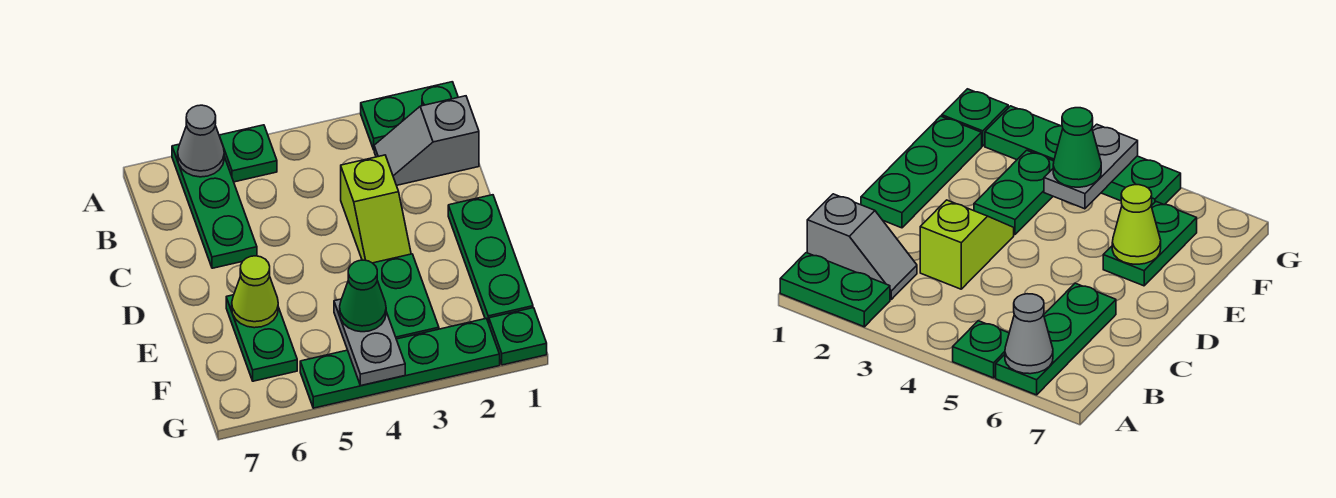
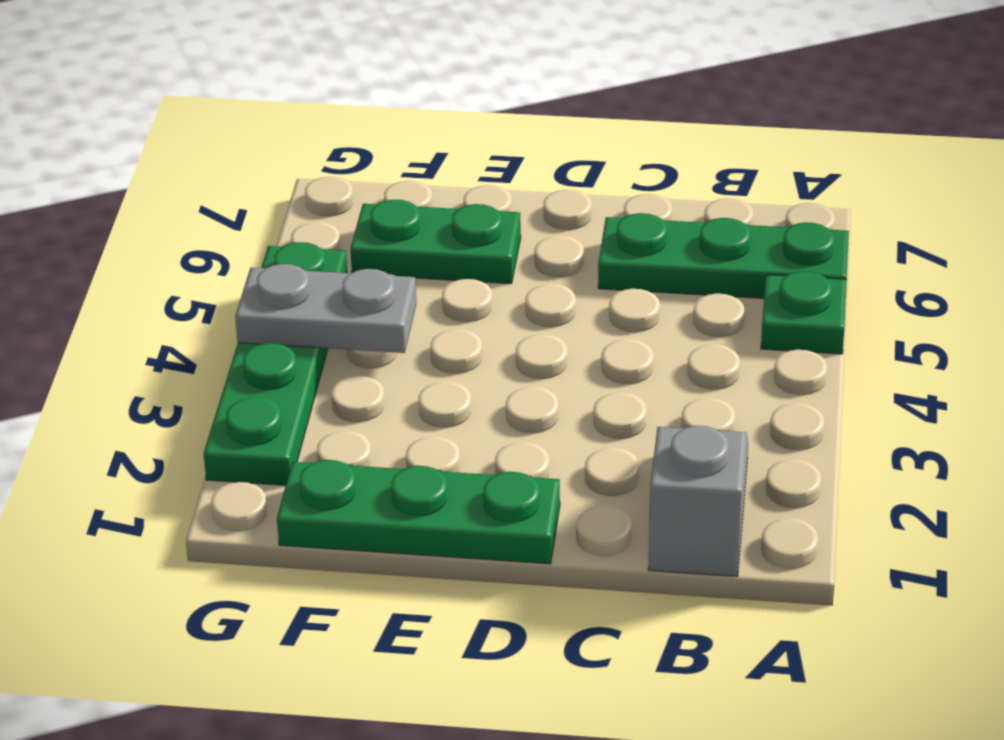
none -> green 1x2 plate [361,82,458,150]
none -> lime 1x2 slope [341,155,411,263]
none -> green 1x2 plate [373,254,439,339]

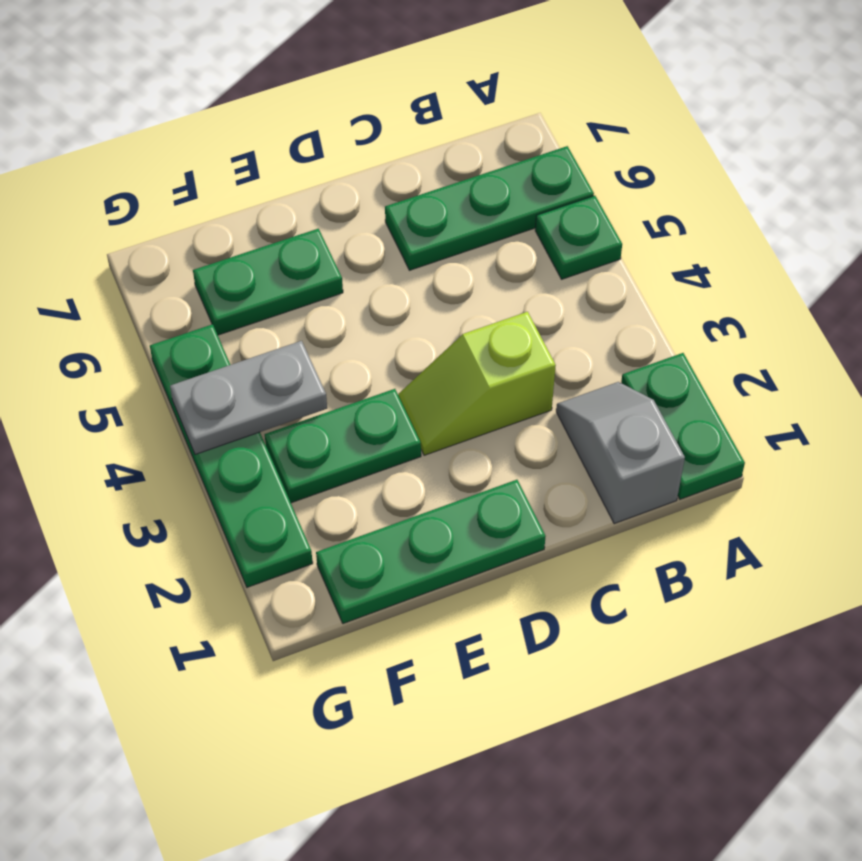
none -> green 1x1 plate [489,308,547,365]
none -> grey 1x1 cone [178,105,224,177]
none -> lime 1x1 cone [232,256,278,328]

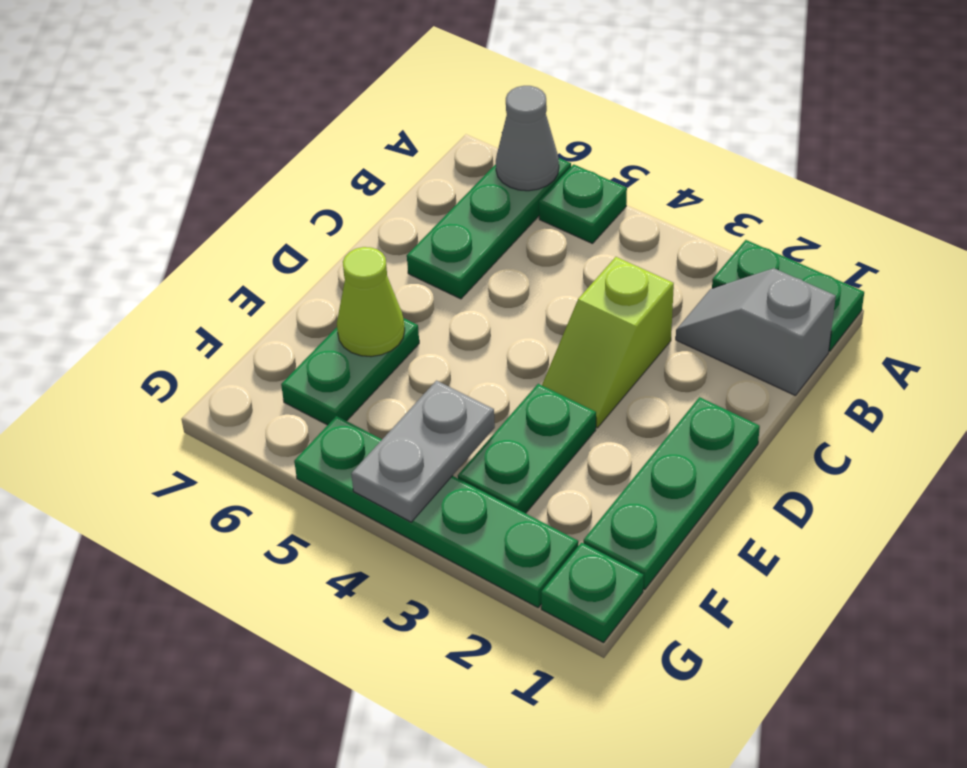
none -> green 1x1 cone [340,260,386,332]

